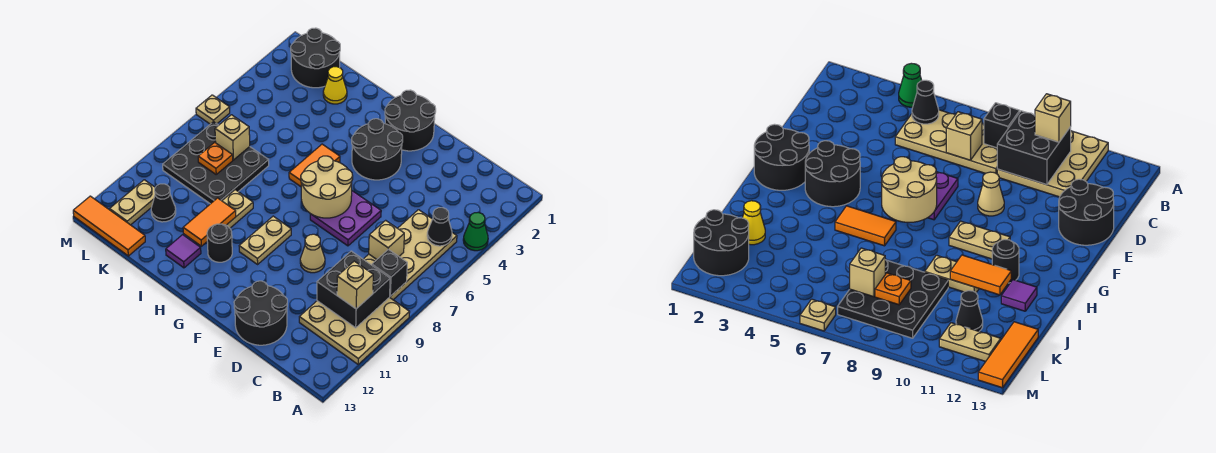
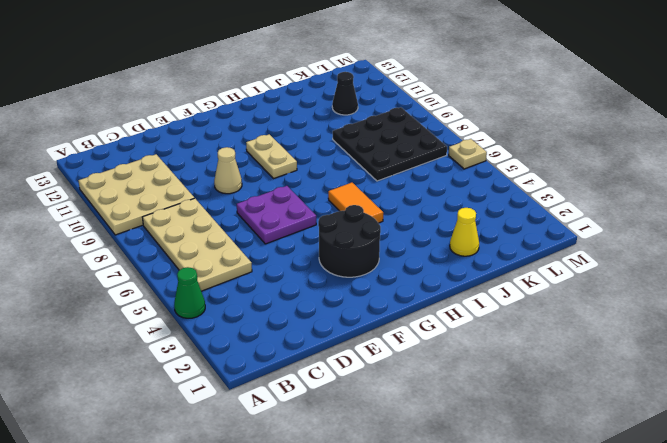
none -> black 2x2 round brick [234,281,287,345]
none -> black 2x2 round brick [385,90,436,151]
none -> black 1x1 round brick [207,224,232,262]

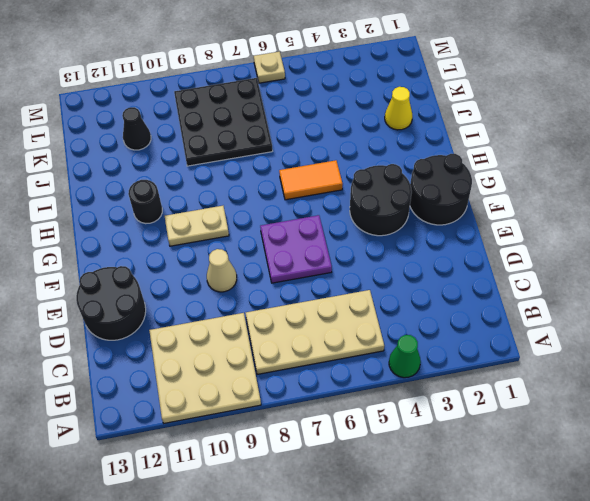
none -> tan 1x2 plate [222,190,253,228]
none -> purple 1x1 tile [166,235,201,268]
none -> black 2x2 round brick [291,28,340,88]

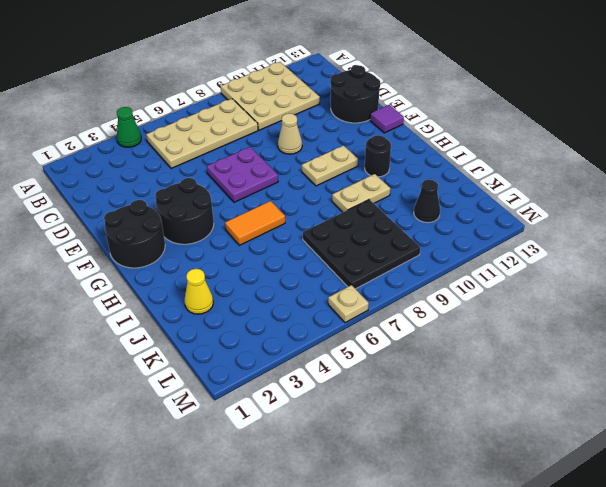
purple 1x1 tile [370,105,404,133] -> purple 1x1 tile moved to [166,235,201,268]
none -> black 2x2 round brick [291,28,340,88]
none -> orange 1x3 tile [73,196,145,256]
none -> tan 1x2 plate [110,180,155,225]

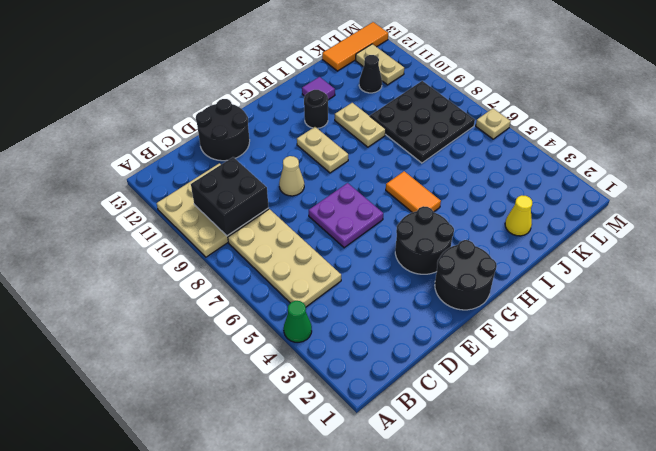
none -> black 2x2 round brick [291,28,340,88]
none -> black 1x1 cone [427,208,452,246]
none -> black 1x1 brick [372,249,407,296]

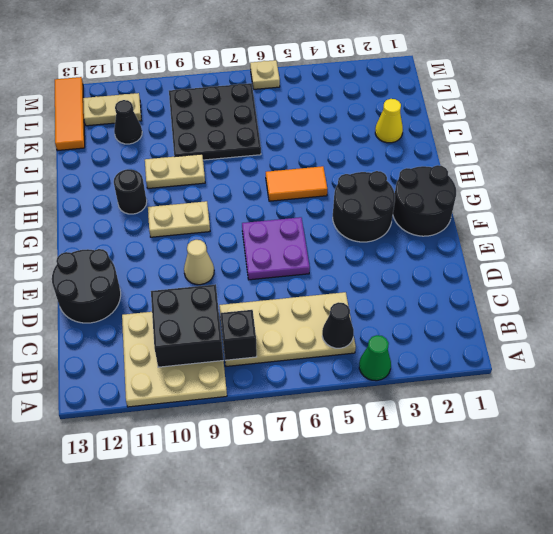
none -> purple 1x1 tile [166,235,201,268]
none -> black 2x2 round brick [291,28,340,88]
none -> tan 1x1 brick [369,220,404,259]

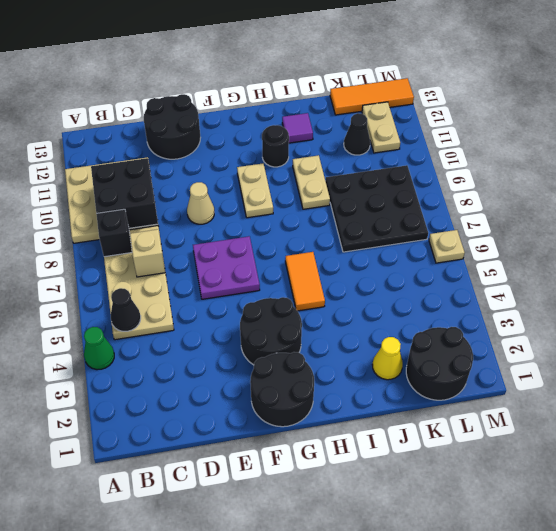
none -> tan 2x2 round brick [301,156,353,218]
none -> orange 1x2 tile [183,198,236,246]
none -> tan 1x1 brick [215,115,250,160]

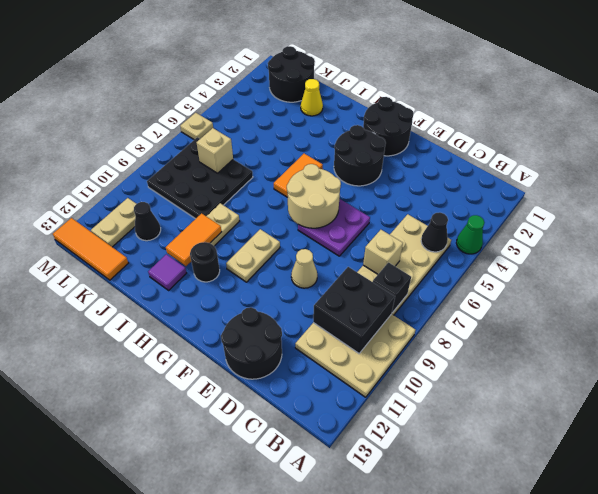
none -> orange 1x1 plate [198,142,233,174]
none -> tan 1x1 brick [337,261,373,309]

